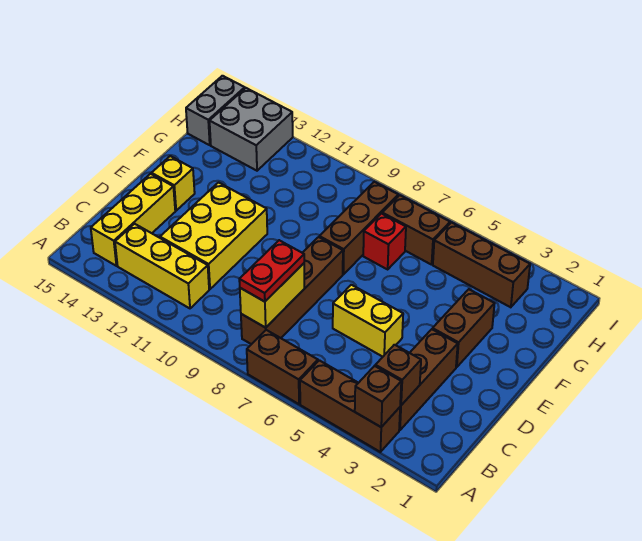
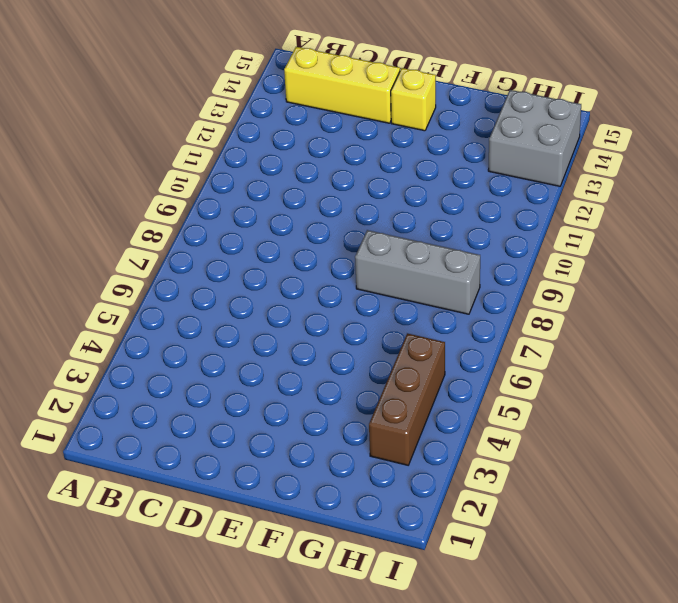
grey 1x3 brick [355,230,480,314] -> brown 1x3 brick [319,182,398,274]
none -> brown 1x3 brick [300,360,400,452]
none -> brown 1x2 brick [247,330,318,404]
none -> brown 1x3 brick [399,329,458,430]

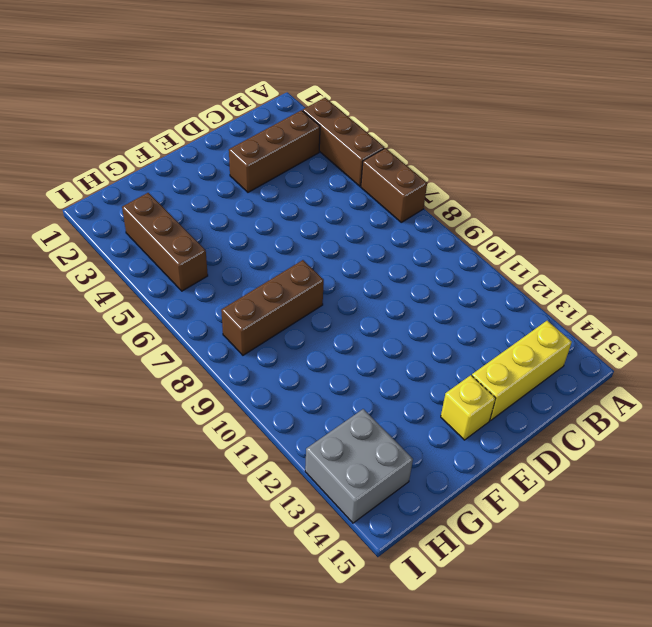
none -> brown 1x4 brick [241,237,343,344]
none -> yellow 1x3 brick [115,224,209,308]
none -> yellow 2x3 brick [160,183,267,289]

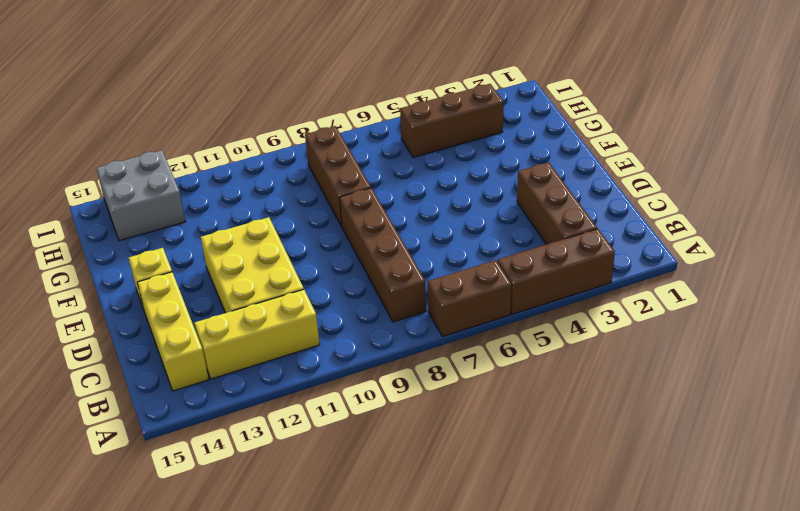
none -> yellow 1x2 brick [333,285,403,357]
none -> brown 1x2 brick [432,289,495,367]
none -> red 1x1 brick [363,214,406,269]

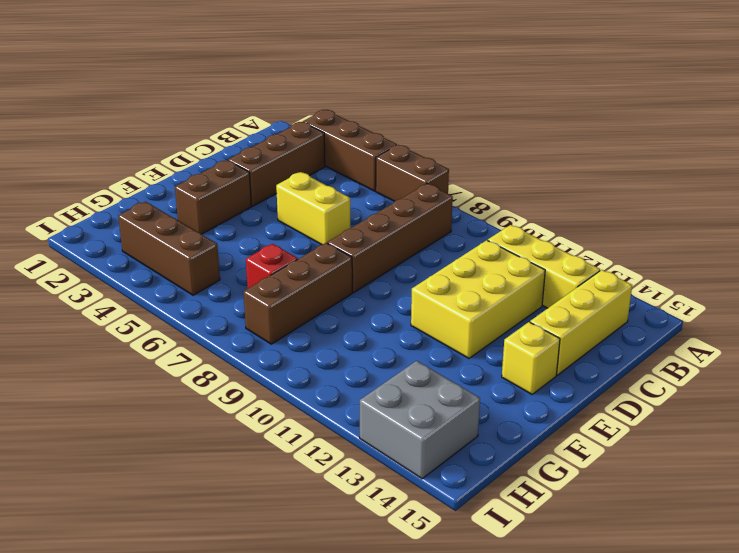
none -> brown 1x2 brick [382,195,450,265]
none -> grey 1x2 brick [186,76,245,145]
none -> brown 1x1 brick [355,366,401,427]

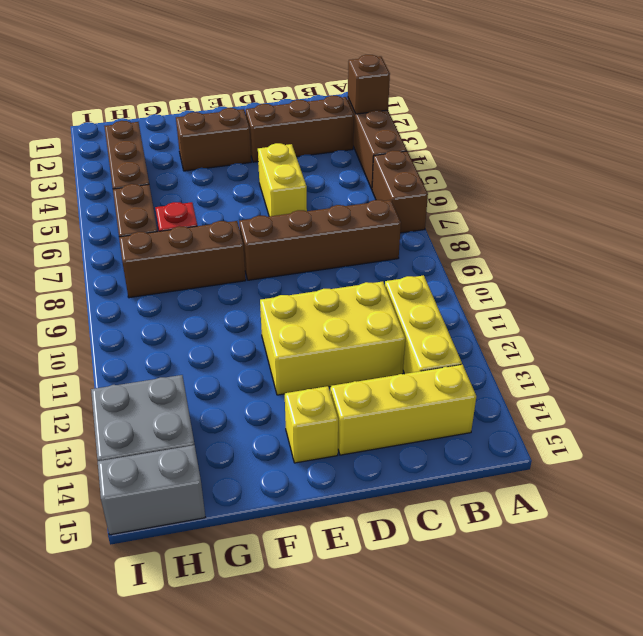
none -> brown 1x1 brick [375,345,421,405]
none -> yellow 1x2 brick [240,263,304,328]
none -> red 1x2 plate [239,240,304,302]

